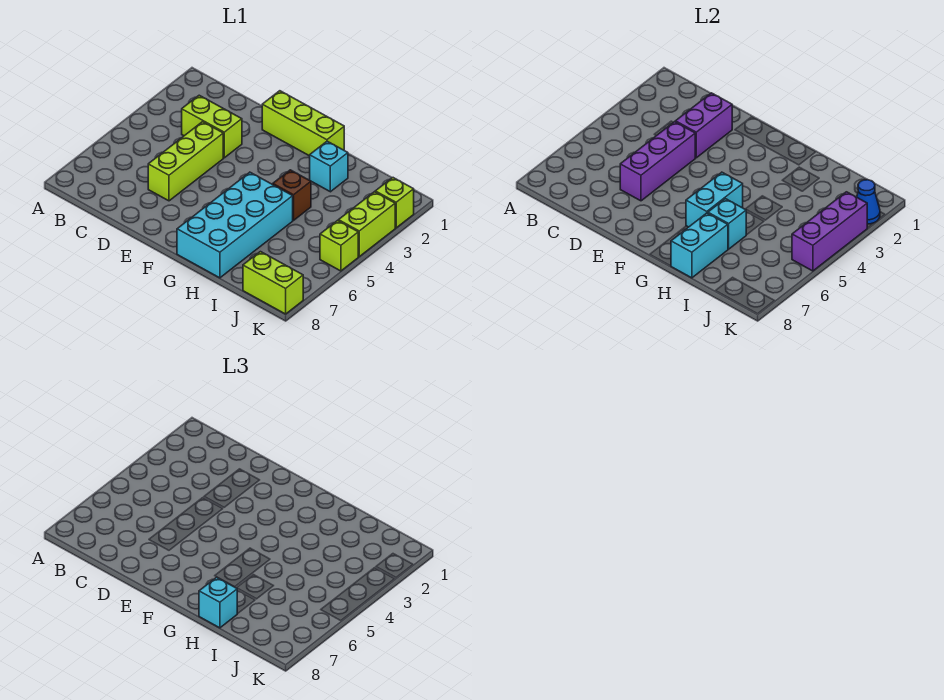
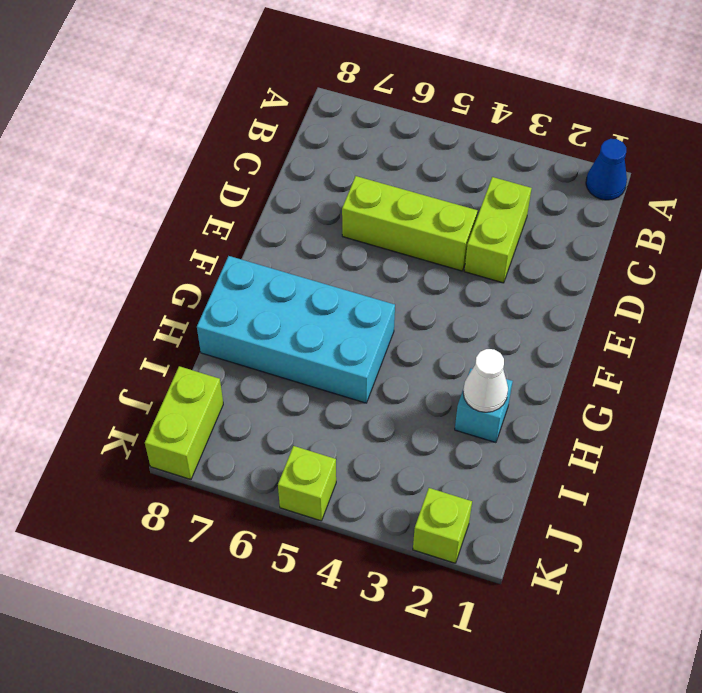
blue 1x1 cone [586,139,627,200] -> blue 1x1 cone moved to [857,180,880,224]
white 1x1 cone [463,349,508,412] -> none
none -> lime 1x3 brick [262,91,344,156]
none -> brown 1x1 brick [273,170,311,220]
none -> lime 1x2 brick [338,192,395,256]

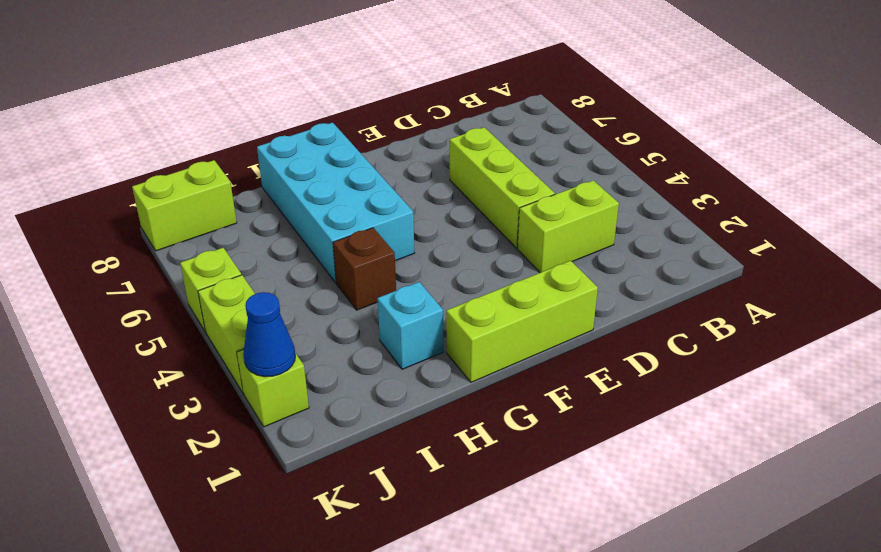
none -> purple 1x2 brick [675,93,732,158]
none -> purple 1x3 brick [620,122,695,201]
none -> cyan 1x2 brick [686,172,743,227]

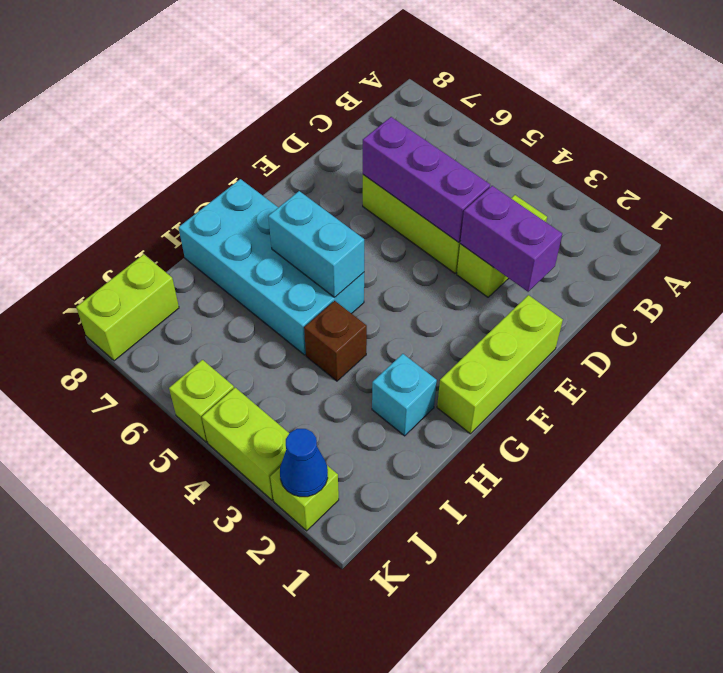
none -> cyan 1x1 brick [708,199,746,249]
none -> cyan 1x2 brick [671,213,728,278]
none -> purple 1x3 brick [792,192,867,271]

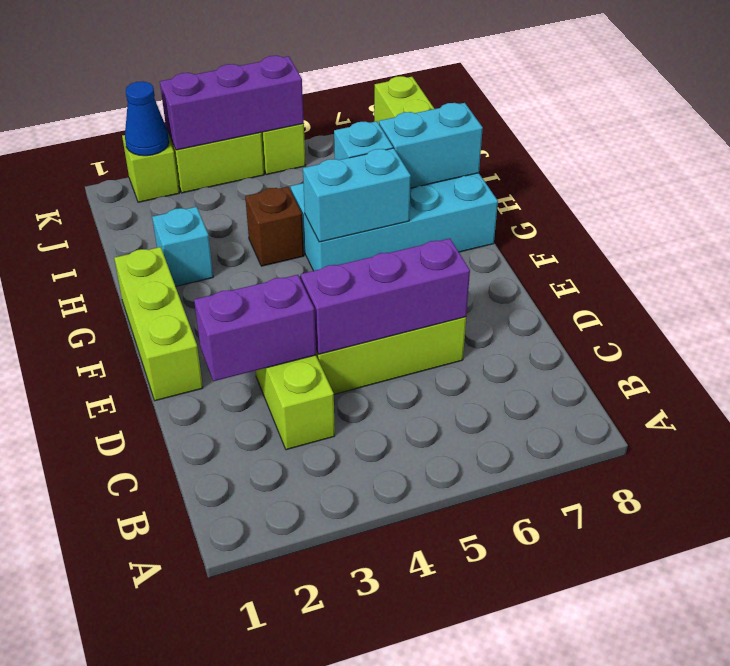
none -> cyan 1x1 brick [199,577,237,628]

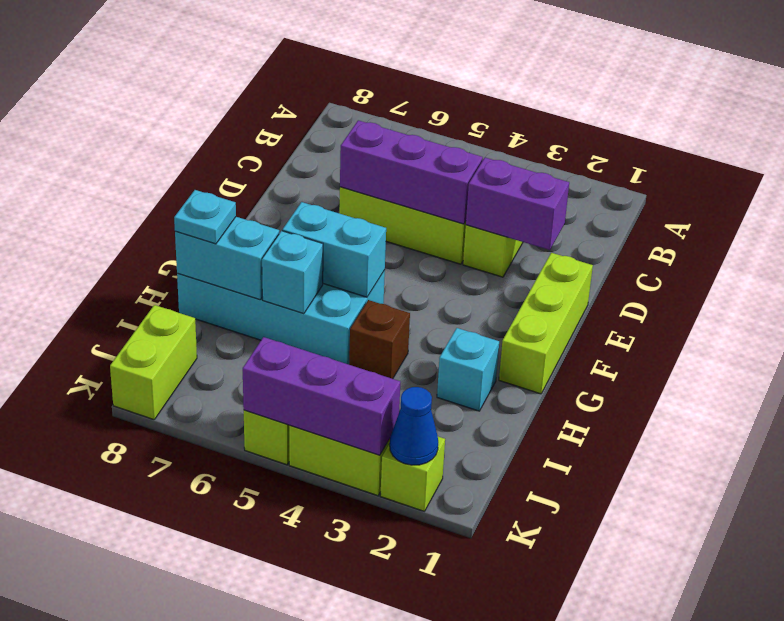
cyan 1x1 plate [174,190,236,244] -> cyan 1x1 brick [199,577,237,628]

